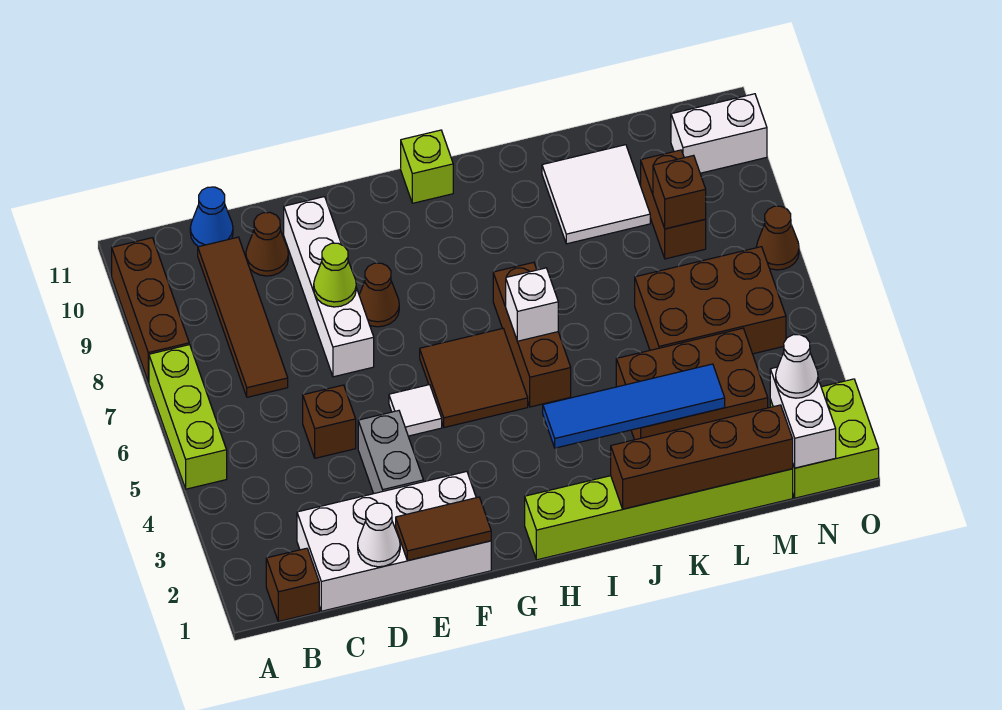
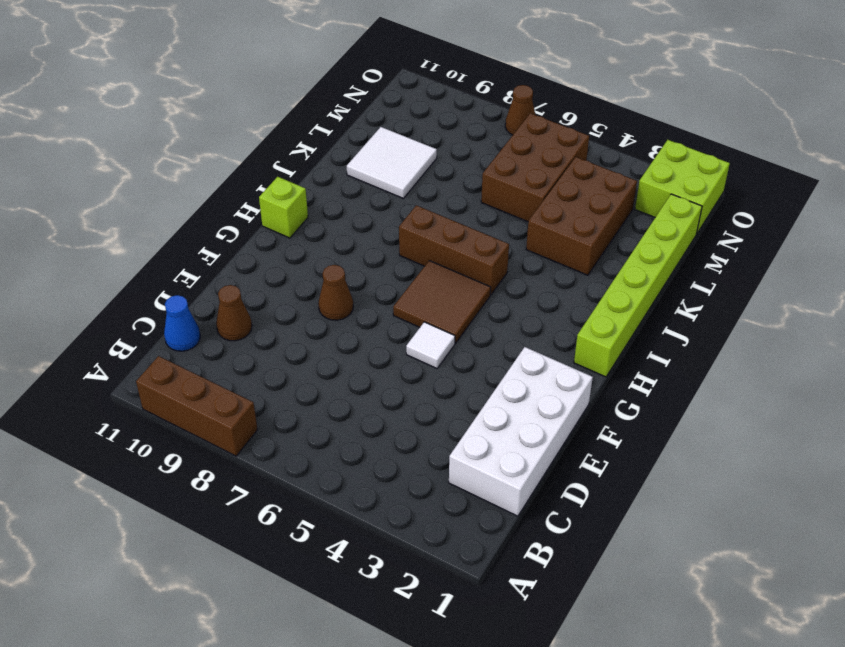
none -> lime 1x3 brick [149,345,227,489]
none -> brown 1x1 brick [266,548,319,622]
none -> brown 1x4 tile [198,237,288,397]
none -> brown 1x1 brick [303,385,356,458]

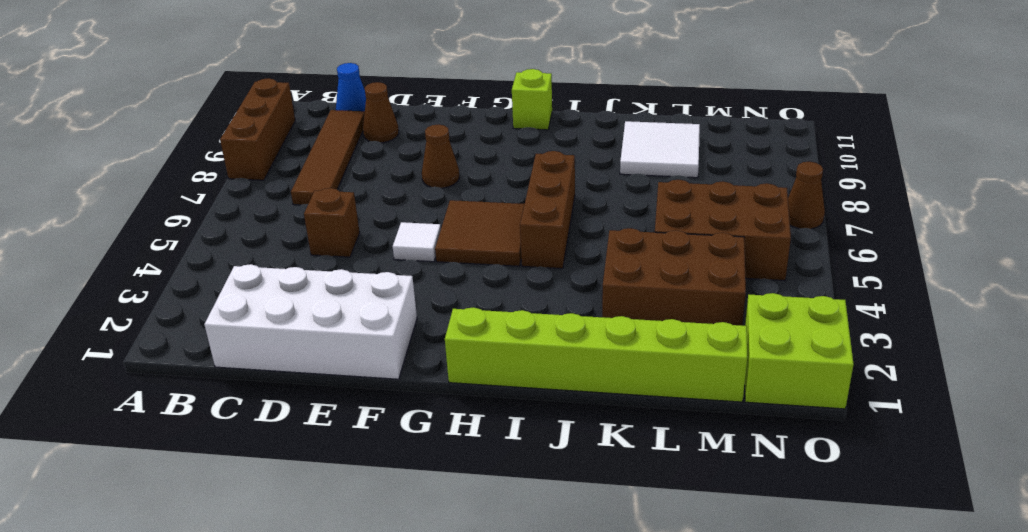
none -> lime 1x3 brick [149,345,227,489]
none -> brown 1x1 brick [266,548,319,622]
none -> grey 1x2 brick [358,411,423,494]
none -> white 1x4 brick [284,197,374,377]

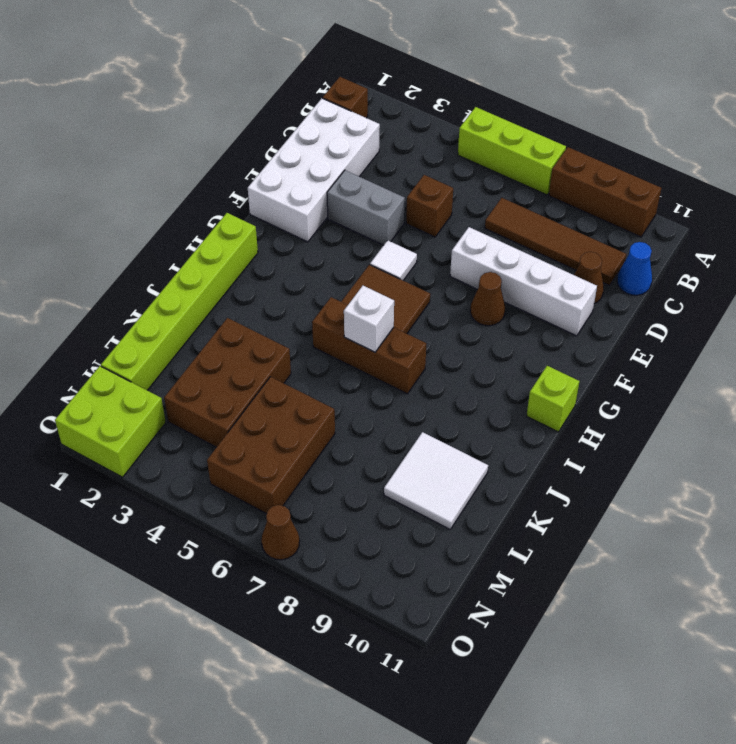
none -> brown 1x2 brick [641,150,706,259]
none -> white 1x2 brick [671,94,767,173]
none -> white 1x1 cone [358,503,400,567]
none -> brown 1x2 tile [396,497,491,561]

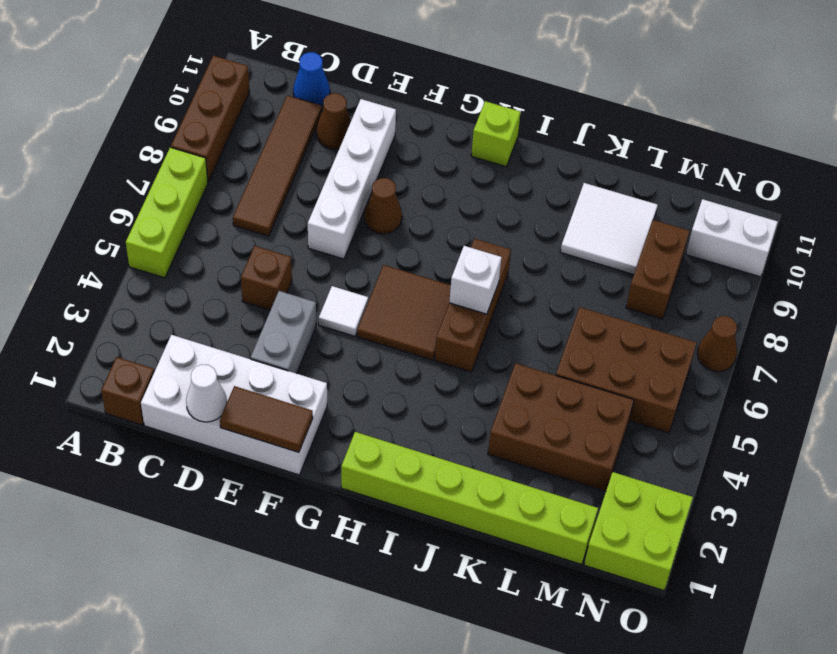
none -> lime 1x1 cone [314,243,356,307]
none -> blue 1x4 tile [543,364,725,448]
none -> brown 1x4 brick [611,405,793,509]
none -> brown 1x1 brick [653,155,706,229]

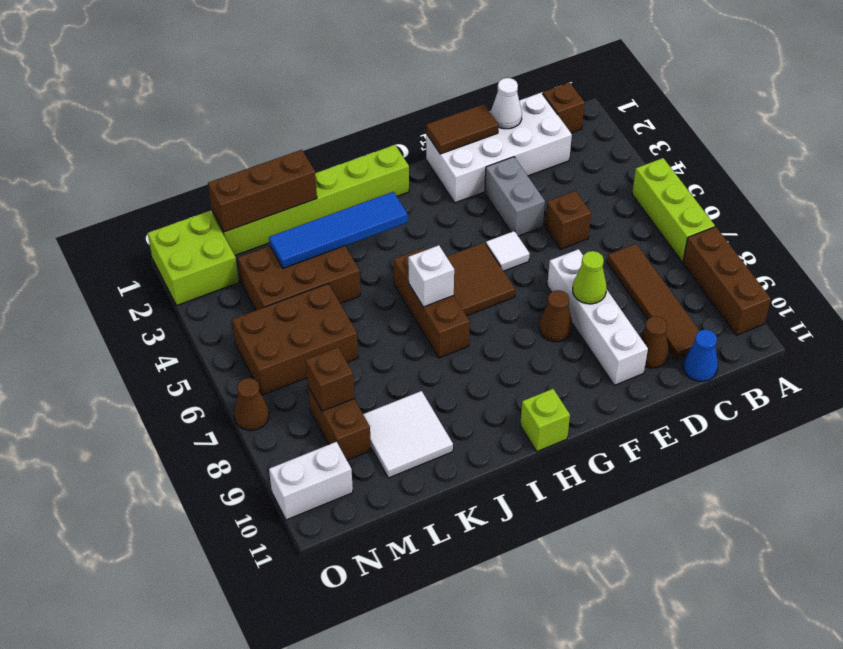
brown 1x3 brick [208,150,317,232] -> brown 1x4 brick [611,405,793,509]
none -> white 1x2 brick [770,367,836,468]
none -> white 1x1 cone [776,335,818,398]

